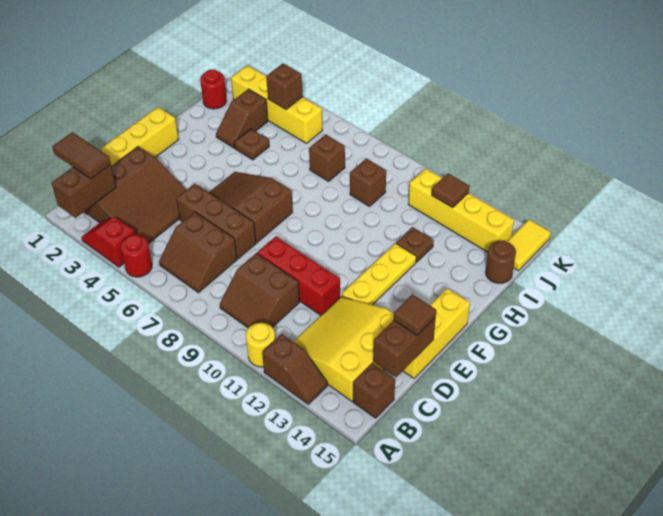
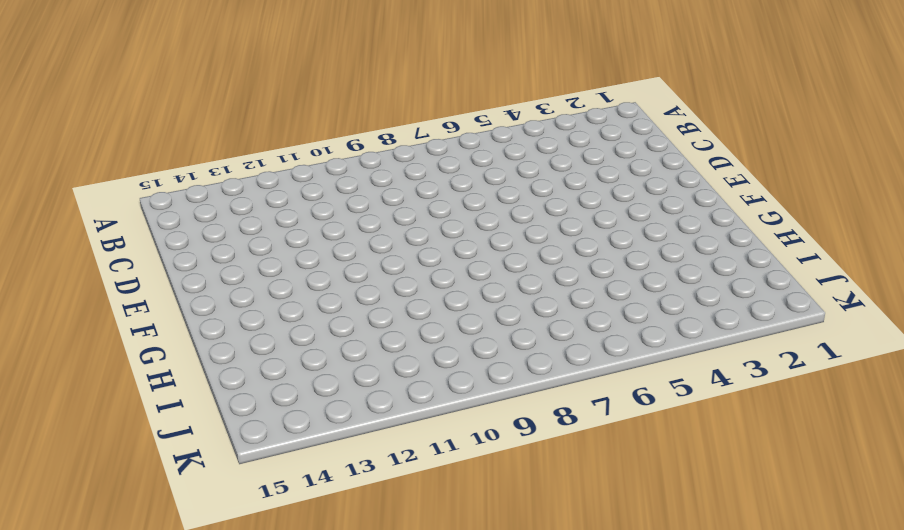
none -> red 1x2 slope [81,217,135,267]
none -> red 1x1 round brick [121,235,152,277]
none -> yellow 1x1 round brick [246,323,275,367]
none -> brown 1x2 slope [262,334,328,404]

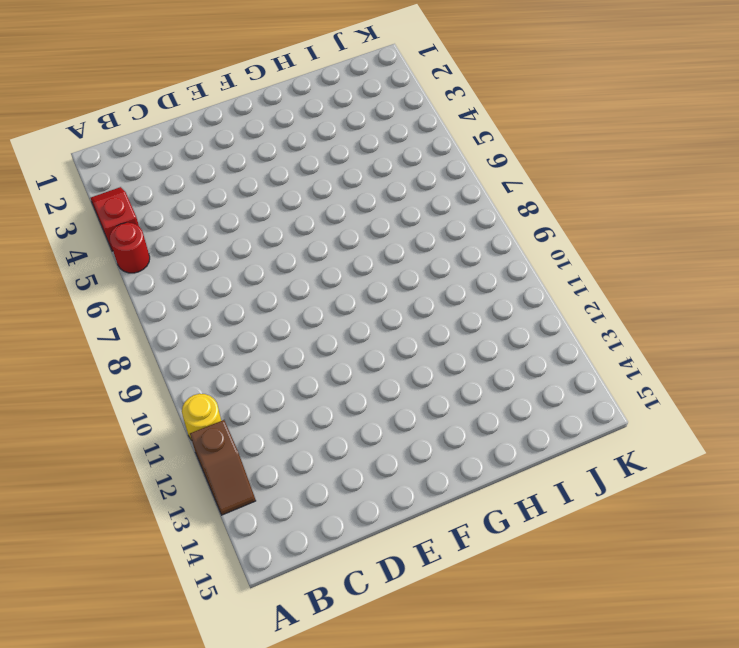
none -> brown 3x3 slope [85,147,186,244]
none -> brown 2x2 slope [159,212,237,293]
none -> brown 2x2 slope [220,253,300,328]
none -> yellow 3x3 slope [293,297,394,401]

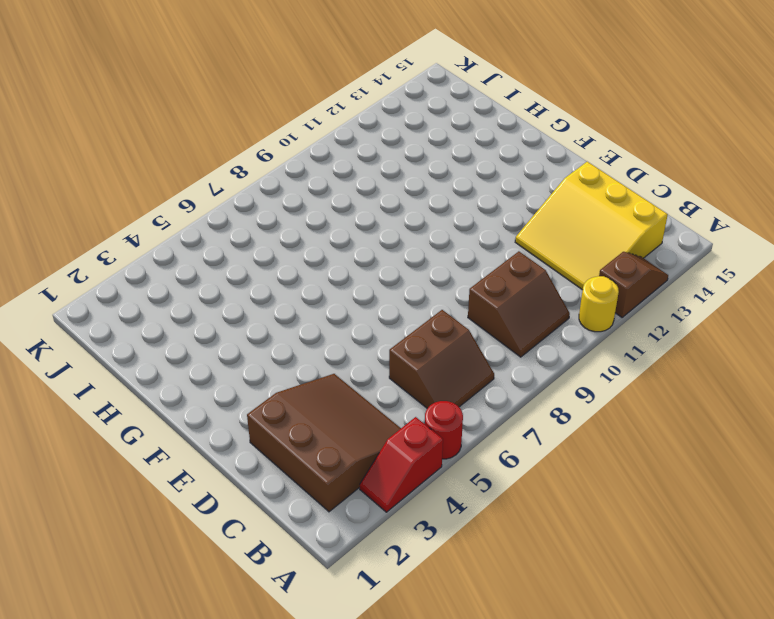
none -> brown 1x1 brick [353,363,395,418]
none -> yellow 1x3 brick [101,107,179,166]
none -> brown 1x3 brick [176,184,256,259]
none -> red 1x3 brick [257,237,340,315]

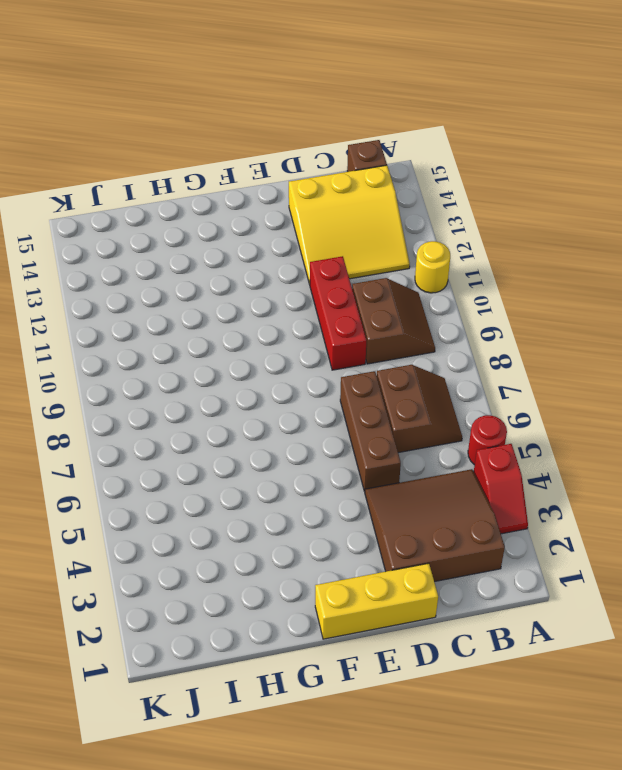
none -> brown 1x2 slope [262,334,328,404]
none -> yellow 1x3 brick [403,288,470,378]
none -> brown 2x3 slope [209,172,293,243]
none -> yellow 1x3 plate [342,243,416,305]

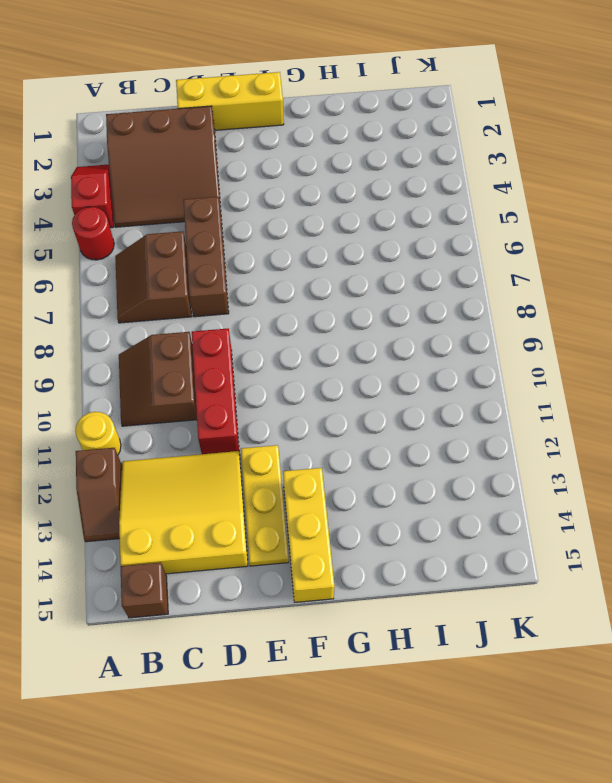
yellow 1x3 plate [241,445,289,566] -> yellow 1x3 plate turned to [342,243,416,305]
yellow 1x3 brick [283,468,335,602] -> yellow 1x3 brick turned to [403,288,470,378]
none -> brown 2x3 slope [209,172,293,243]
none -> brown 1x2 slope [216,89,268,148]
none -> brown 1x1 plate [234,129,269,160]
none -> brown 1x1 plate [396,227,434,262]

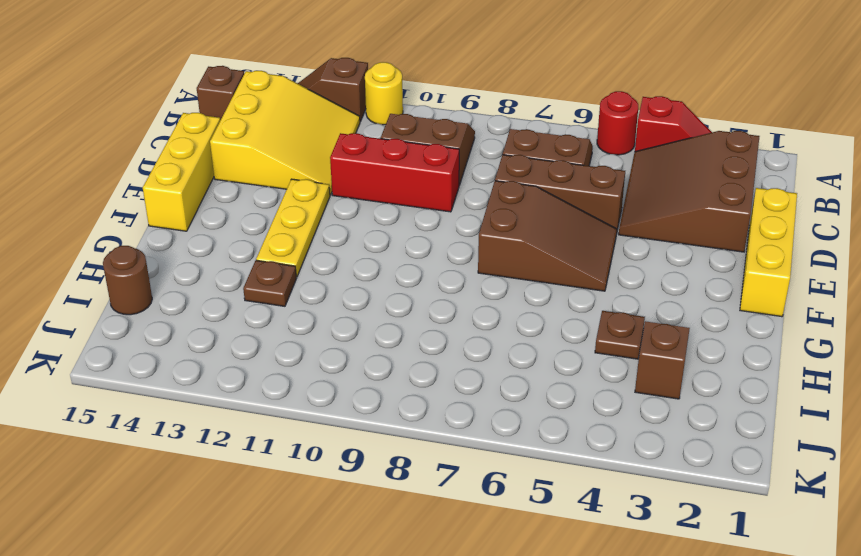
none -> red 1x1 round brick [200,70,227,109]
none -> brown 1x1 brick [309,134,345,181]
none -> brown 1x1 brick [350,159,386,206]
none -> yellow 1x4 brick [231,65,322,144]

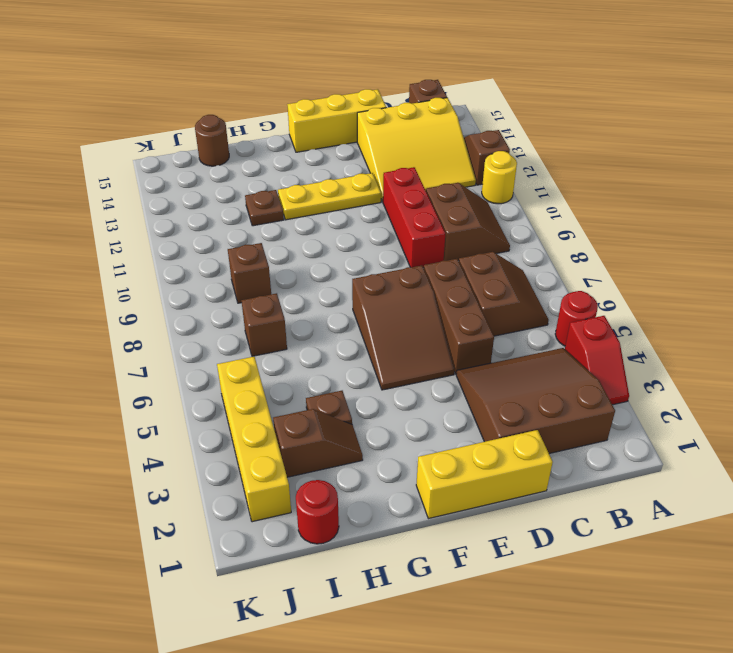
none -> yellow 1x4 brick [408,168,514,252]
none -> yellow 1x2 tile [507,220,551,271]
none -> brown 1x2 brick [52,165,116,218]
none -> brown 1x2 brick [373,318,436,377]

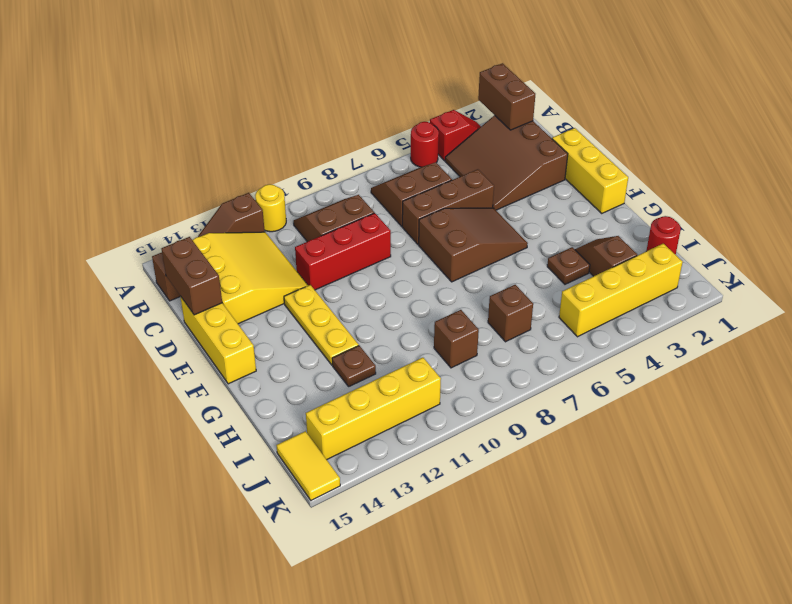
none -> brown 1x1 round brick [485,241,516,283]
none -> brown 1x1 brick [266,63,302,110]
none -> brown 1x1 tile [432,174,469,208]
none -> brown 1x2 tile [53,132,111,179]

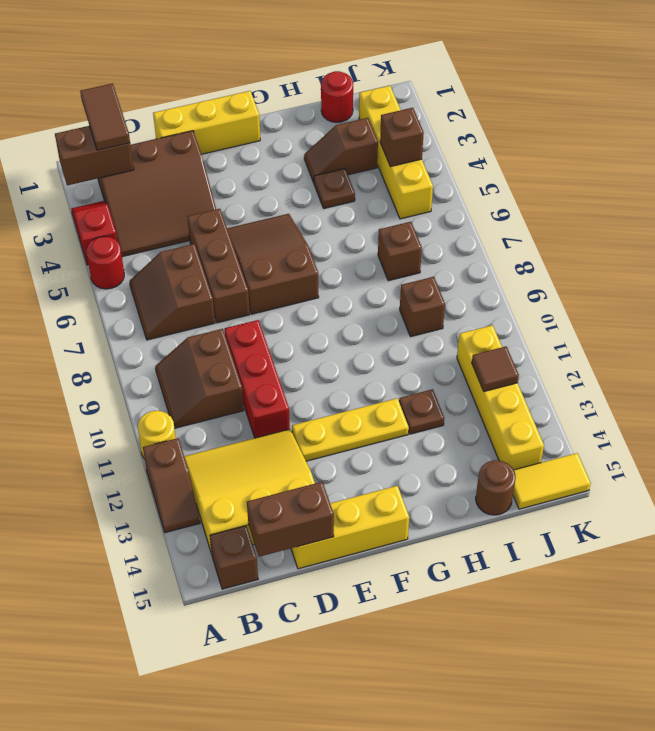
none -> brown 1x1 tile [394,295,436,335]

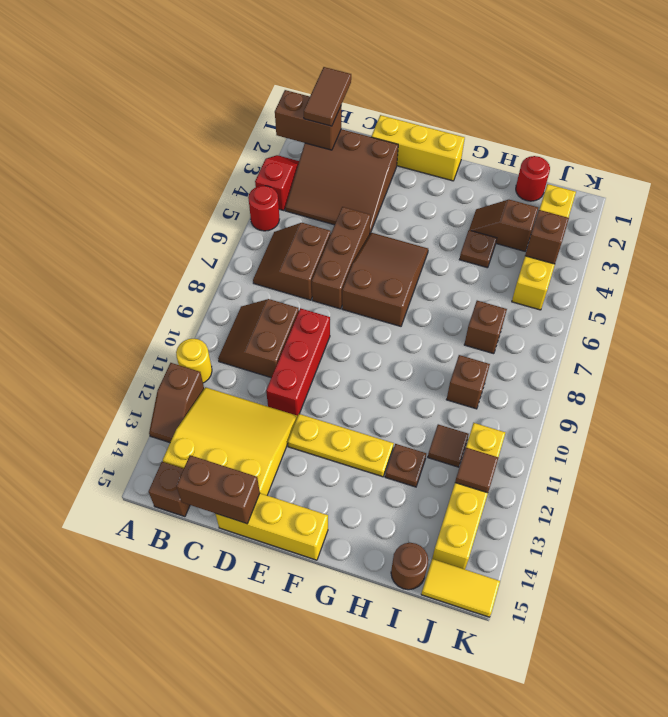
brown 1x1 tile [428,424,469,467] -> brown 1x1 tile moved to [394,295,436,335]

